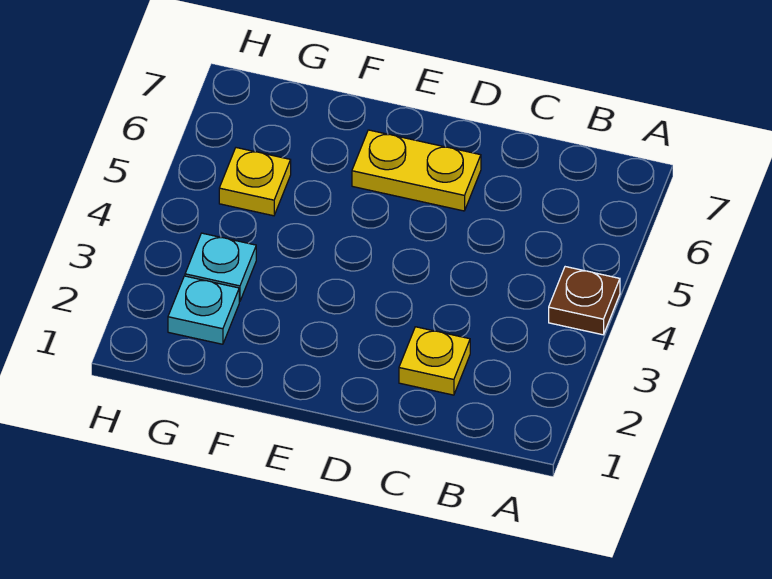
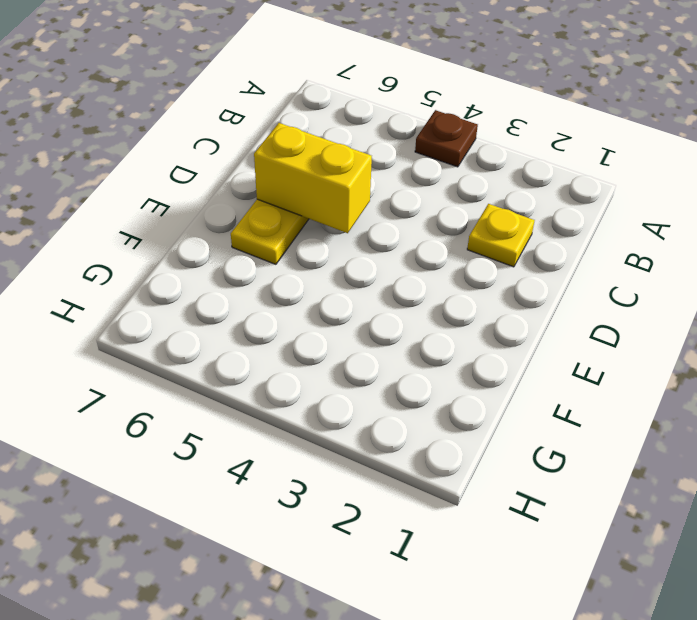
yellow 1x2 brick [254,123,372,233] -> none
none -> cyan 1x1 plate [168,276,239,344]
none -> cyan 1x1 plate [185,233,256,301]

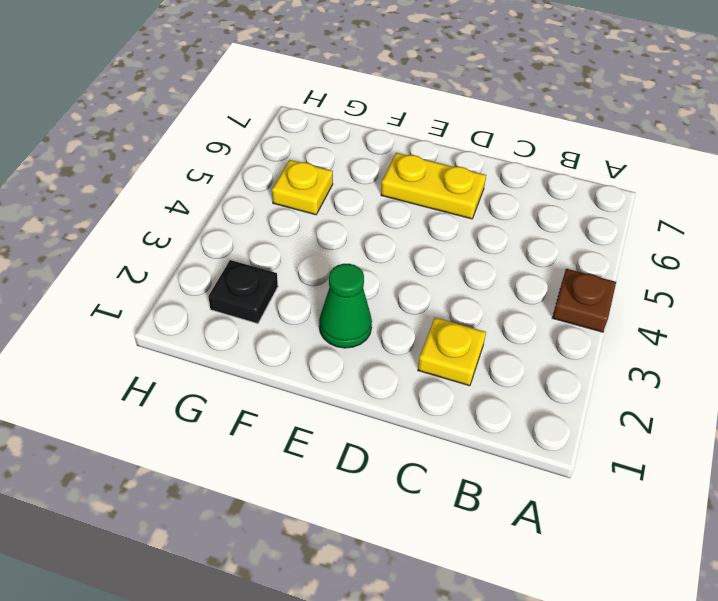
green 1x1 cone [319,264,372,348] -> none
black 1x1 plate [208,260,278,324] -> cyan 1x1 plate [168,276,239,344]
none -> cyan 1x1 plate [185,233,256,301]

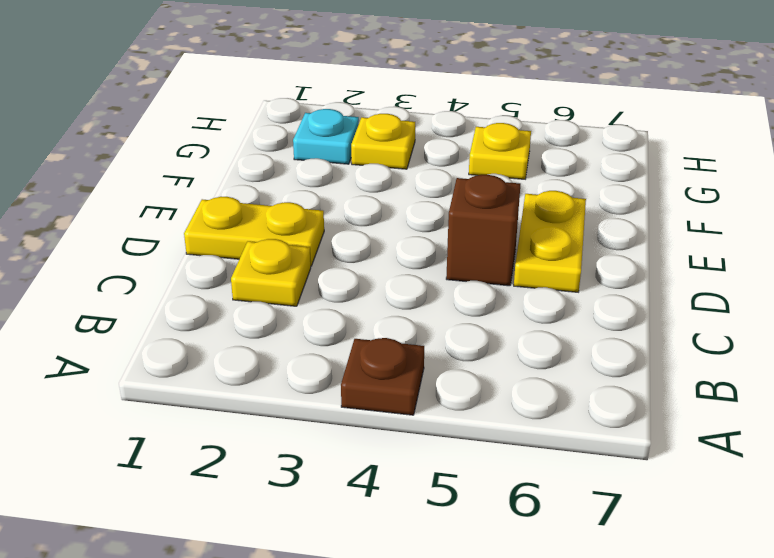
yellow 1x2 plate [184,197,324,266] -> none
brown 1x1 brick [446,175,520,286] -> none
yellow 1x1 plate [351,114,415,169] -> cyan 1x1 plate [185,233,256,301]

